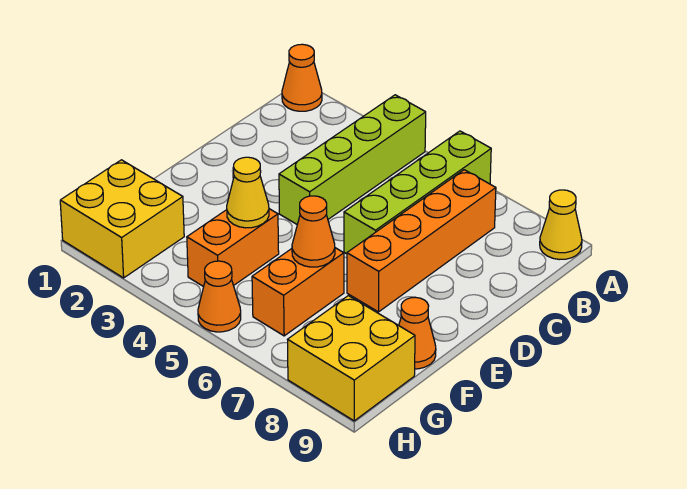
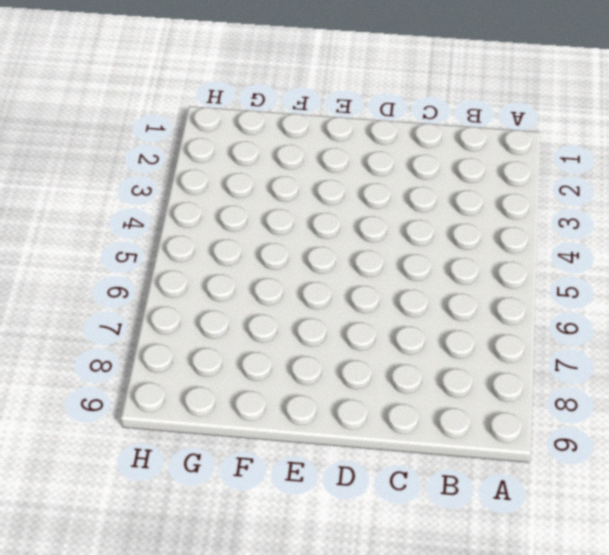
none -> orange 1x1 cone [282,44,322,111]
none -> lime 1x4 brick [279,95,426,224]
none -> lime 1x4 brick [344,131,491,254]

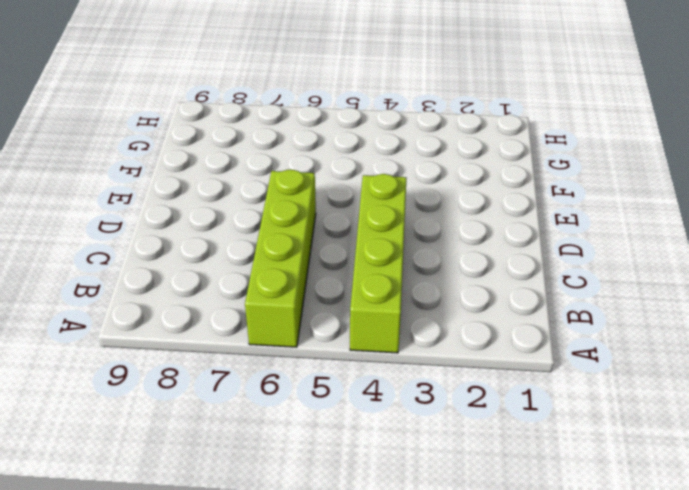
none -> orange 1x1 cone [282,44,322,111]
none -> yellow 1x1 cone [540,190,582,260]
none -> orange 1x4 brick [347,170,496,312]

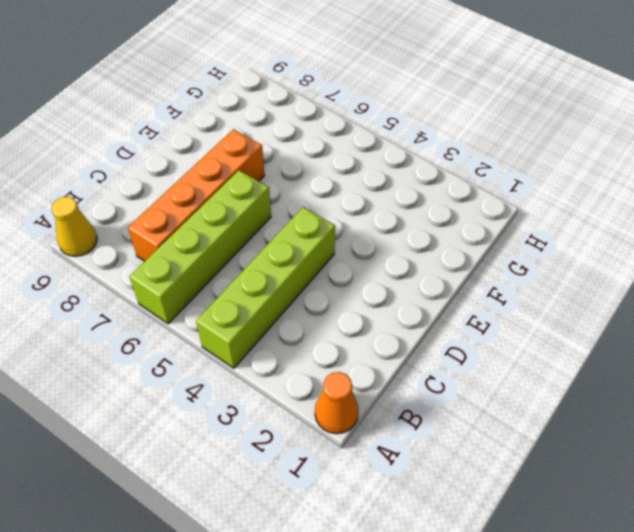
none -> orange 1x2 brick [187,209,279,287]
none -> orange 1x2 brick [252,248,344,336]
none -> orange 1x1 cone [399,297,436,369]

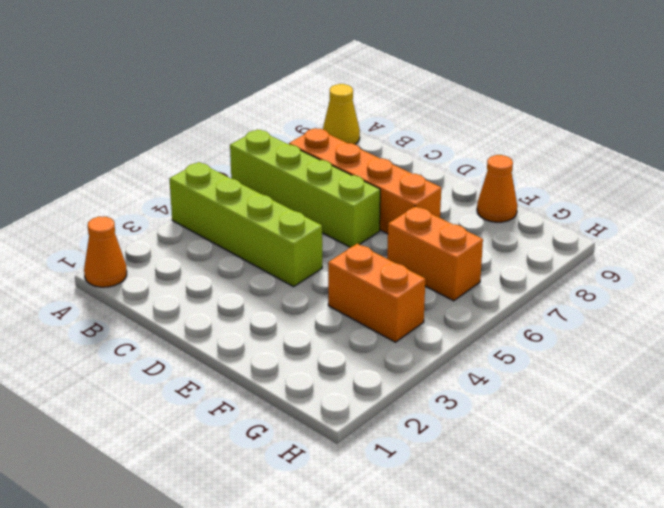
none -> yellow 2x2 brick [60,160,184,278]
none -> yellow 2x2 brick [288,296,415,421]
none -> orange 1x1 cone [198,261,241,332]

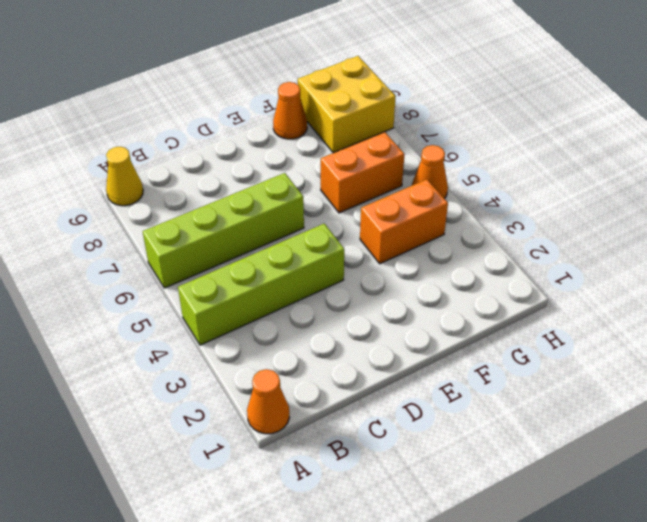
none -> orange 1x4 brick [347,170,496,312]
none -> yellow 2x2 brick [60,160,184,278]
none -> yellow 1x1 cone [227,157,269,228]

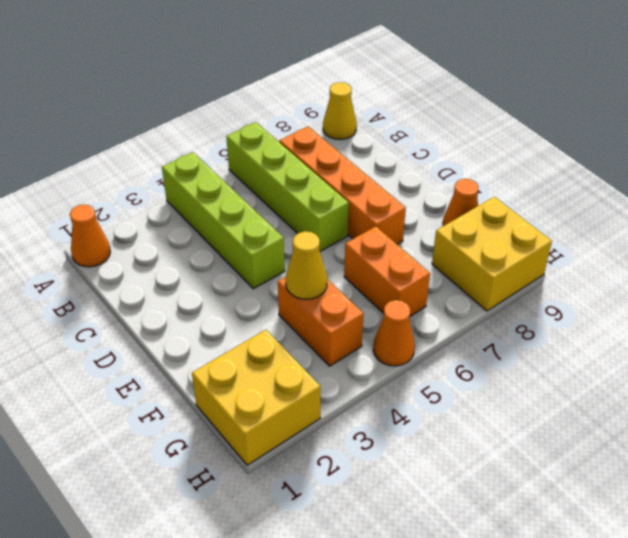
none -> orange 1x1 cone [292,196,335,267]

